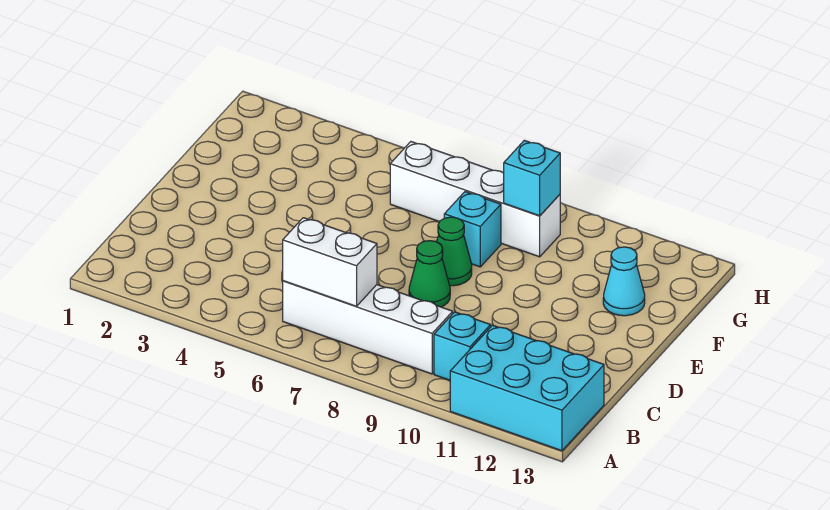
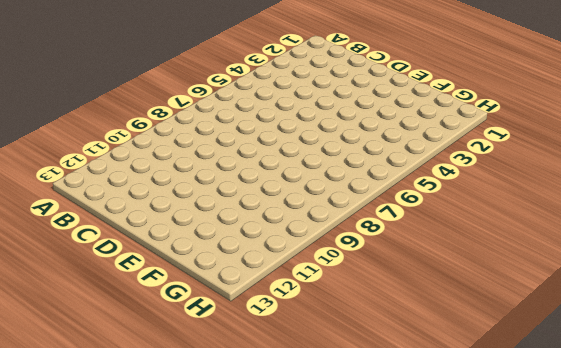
none -> cyan 2x3 brick [450,325,604,451]
none -> white 1x4 brick [283,281,453,374]

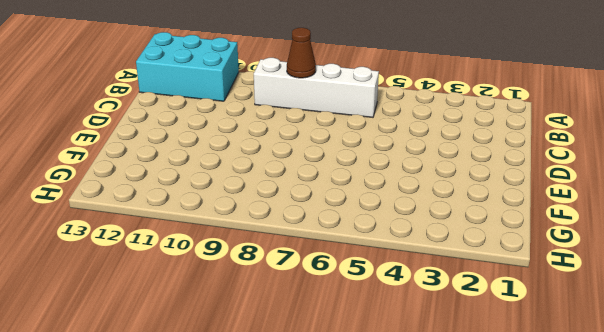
brown 1x1 cone [287,28,316,78] -> none
none -> cyan 1x1 brick [434,312,491,380]
none -> green 1x1 cone [409,241,450,307]

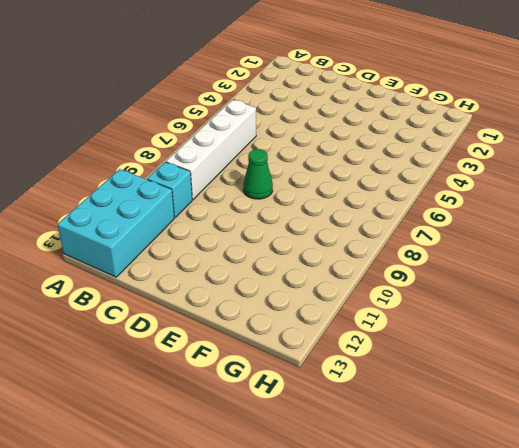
none -> green 1x1 cone [437,217,472,286]
none -> cyan 1x1 brick [444,192,501,267]

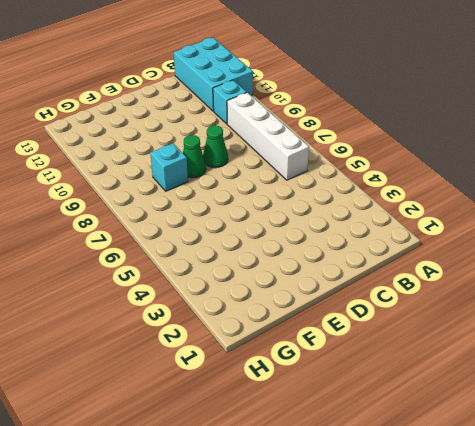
none -> cyan 1x1 cone [603,247,645,316]
none -> white 1x4 brick [390,142,560,257]

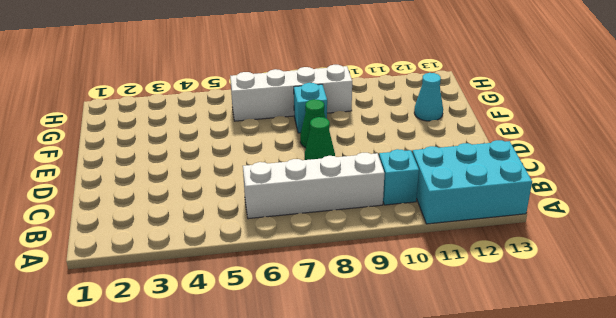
none -> white 1x2 brick [283,218,377,306]
none -> cyan 1x1 brick [504,140,560,216]

